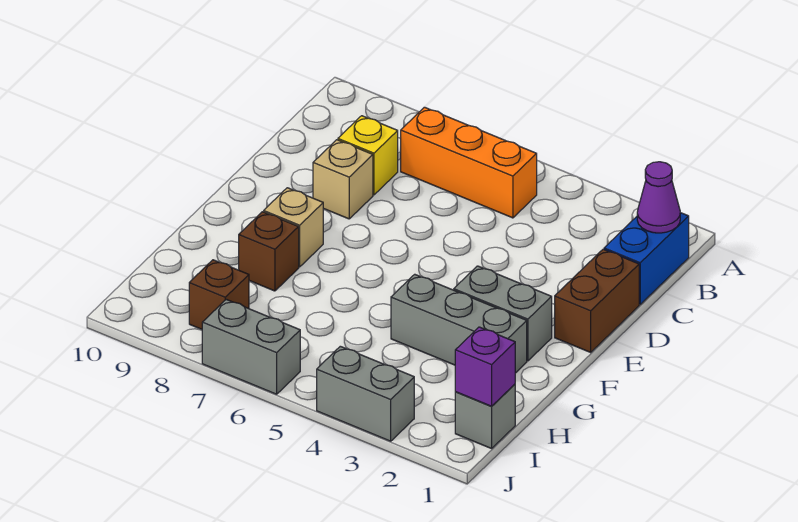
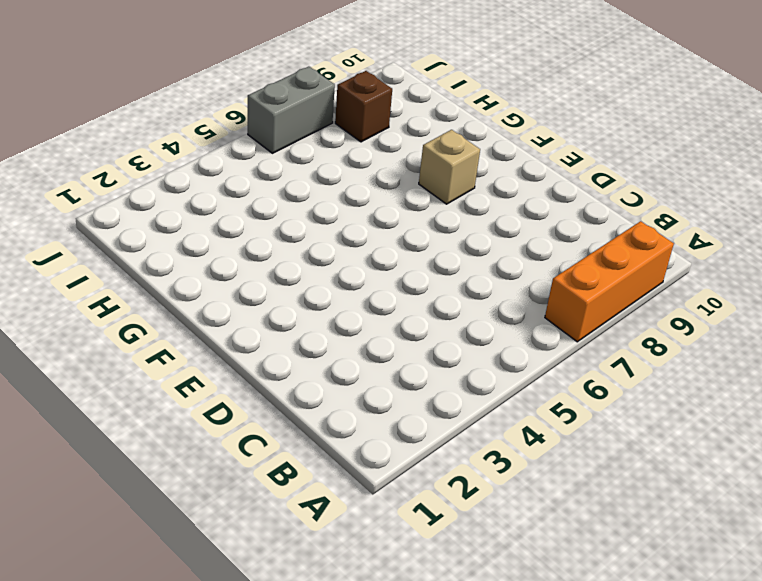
orange 1x3 brick [545,221,674,342] -> orange 1x3 brick moved to [401,107,537,218]
none -> blue 1x2 brick [604,213,689,304]
none -> yellow 1x1 brick [338,116,398,195]
none -> brown 1x2 brick [555,249,639,352]

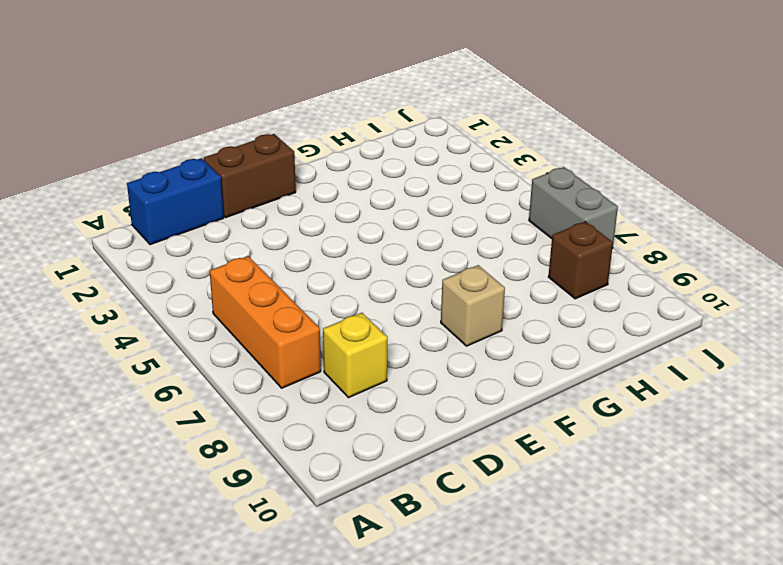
none -> tan 1x1 brick [313,140,373,219]
none -> grey 1x2 brick [454,266,552,361]
none -> grey 1x3 brick [391,274,527,373]

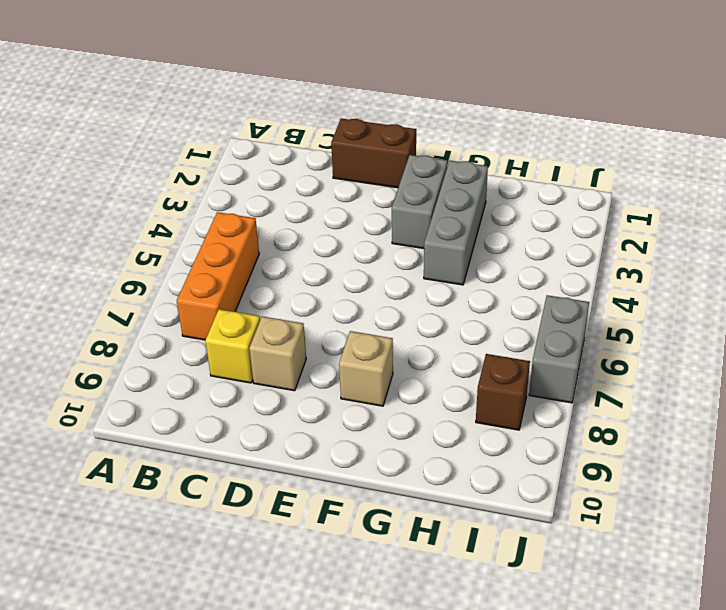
none -> blue 1x2 brick [604,213,689,304]
none -> brown 1x1 brick [239,212,299,291]
none -> grey 1x1 brick [455,384,515,449]

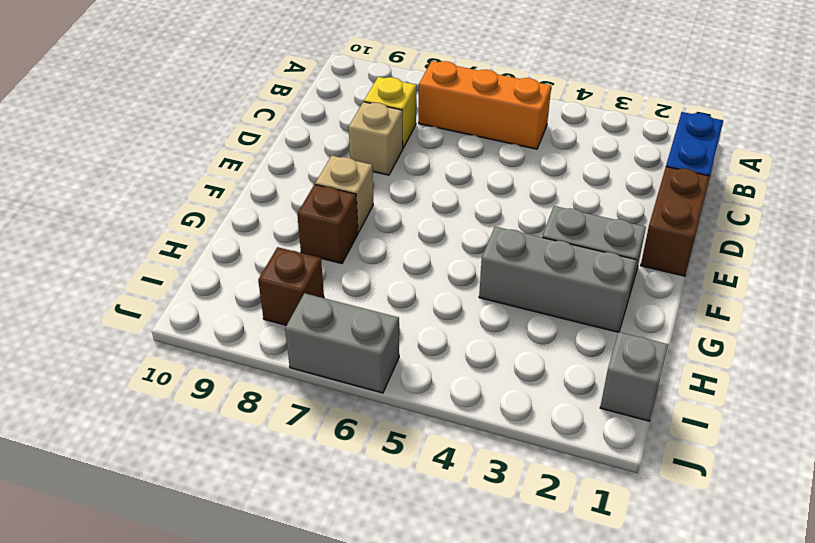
none -> grey 1x2 brick [317,346,414,441]
none -> purple 1x1 cone [637,162,680,233]
none -> purple 1x1 brick [455,327,515,406]

